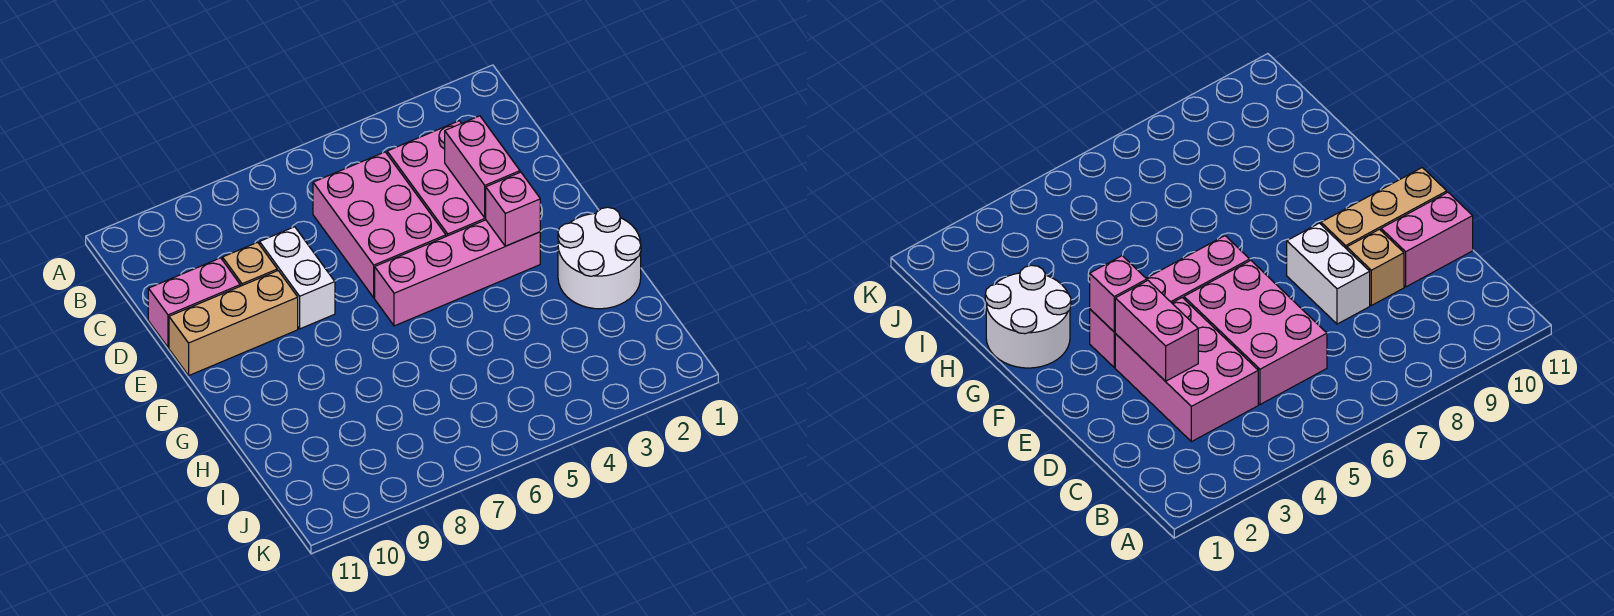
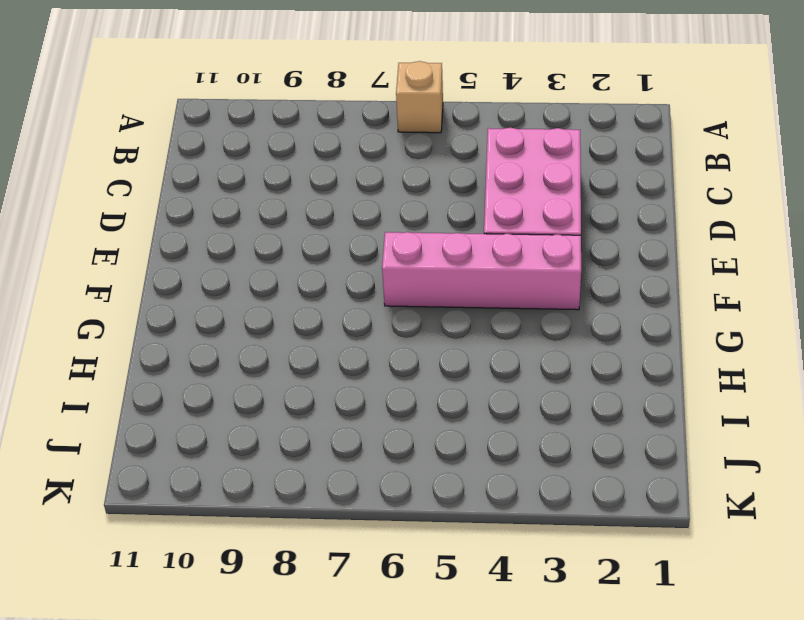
tan 1x1 brick [396,61,443,133] -> tan 1x1 brick moved to [223,242,277,286]
none -> pink 2x3 brick [313,152,446,298]
none -> white 1x2 brick [260,227,335,329]

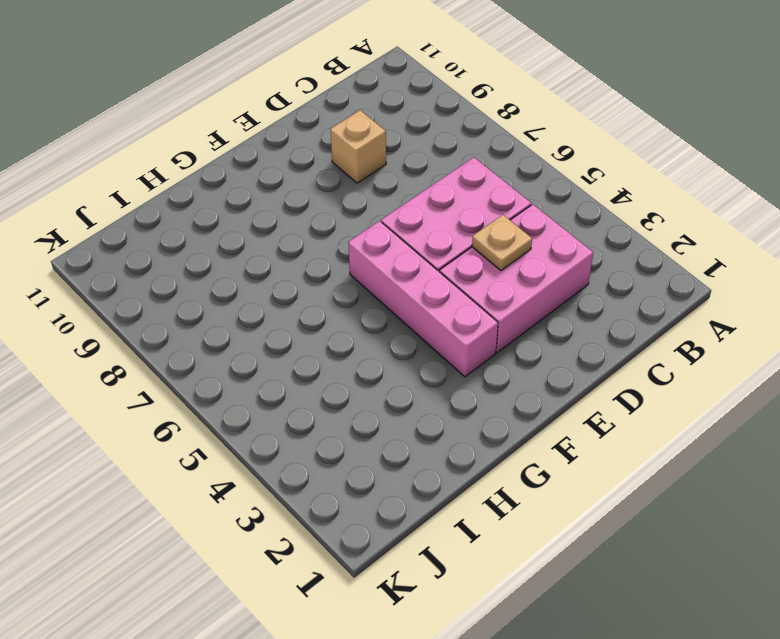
tan 1x1 plate [472,215,532,271] -> none
none -> white 1x2 brick [260,227,335,329]
none -> pink 1x2 brick [148,258,240,347]

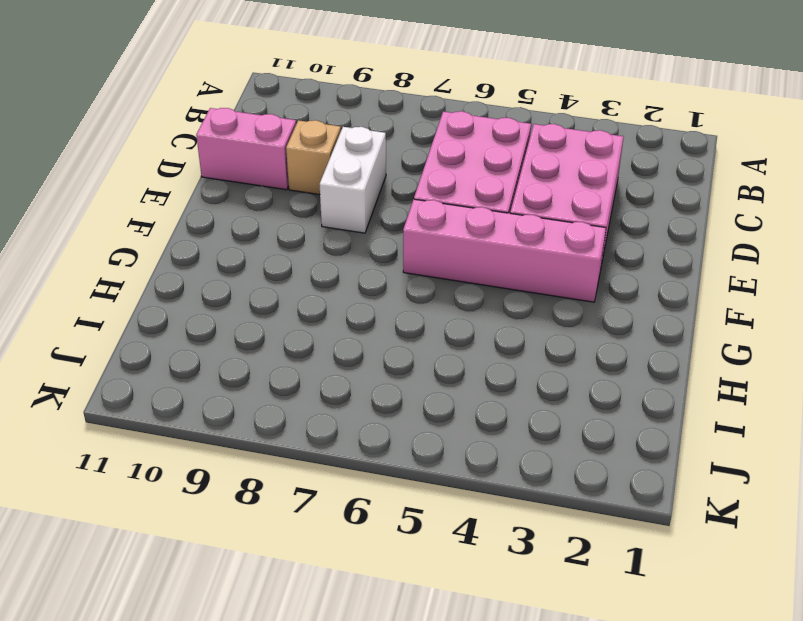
none -> tan 1x3 brick [169,271,298,375]
none -> white 2x2 round brick [558,207,641,309]

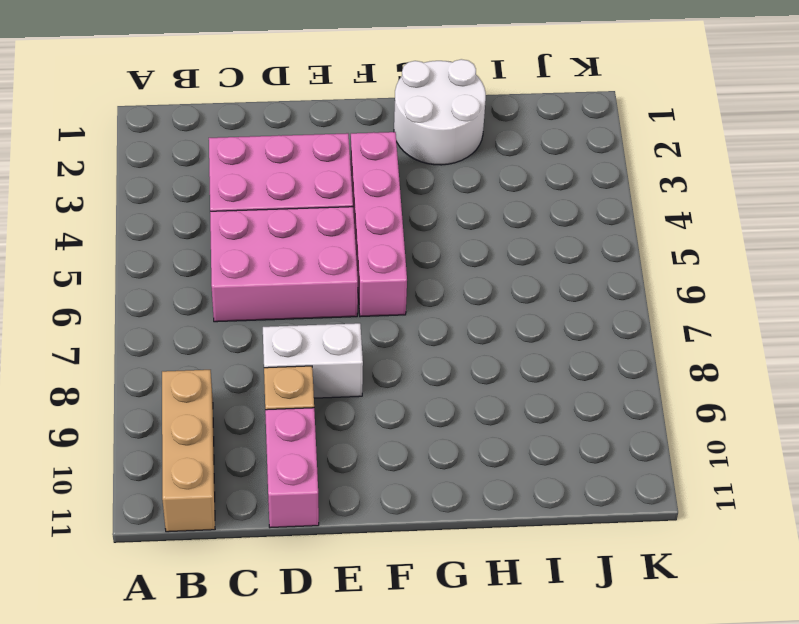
tan 1x3 brick [162,370,215,532] -> tan 1x3 brick moved to [169,271,298,375]
none -> pink 1x2 brick [445,116,520,218]
none -> pink 1x1 brick [486,172,540,246]

